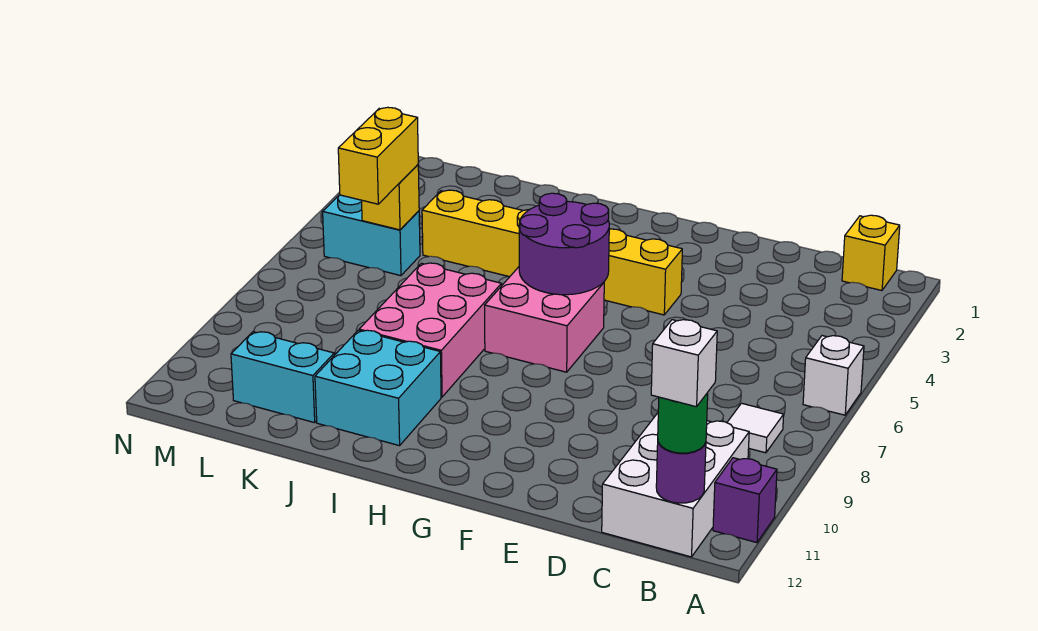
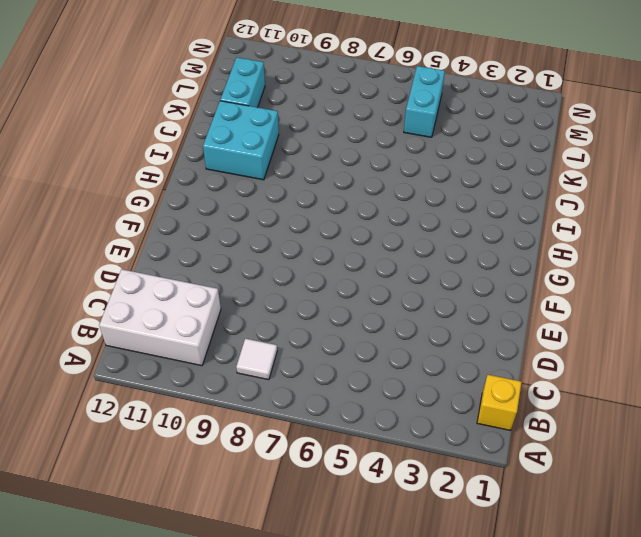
none -> white 1x1 brick [803,336,864,415]
none -> purple 1x1 brick [713,458,777,543]
none -> yellow 1x6 brick [422,190,682,315]

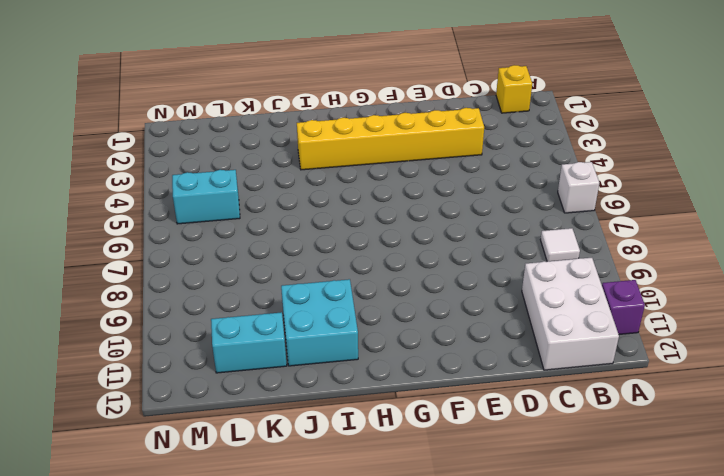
yellow 1x6 brick [297,108,484,170] -> yellow 1x6 brick moved to [422,190,682,315]
none -> pink 2x2 brick [485,267,604,372]
none -> pink 2x3 brick [359,263,502,397]
none -> purple 1x1 round brick [656,443,706,503]

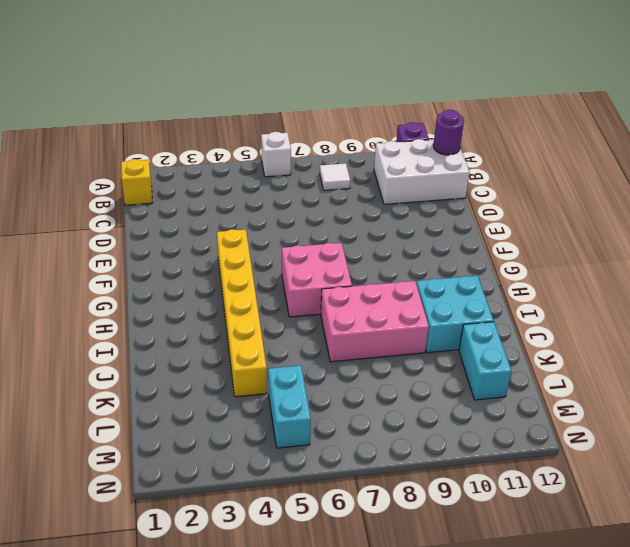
none -> purple 2x2 round brick [519,193,609,295]
none -> yellow 1x1 brick [362,165,419,230]
none -> green 1x1 round brick [658,393,708,453]

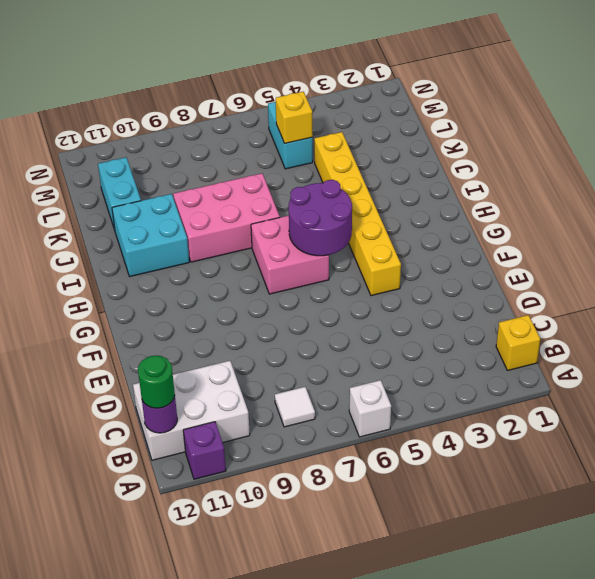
none -> yellow 1x2 brick [338,107,418,204]
none -> white 1x1 brick [651,320,717,407]

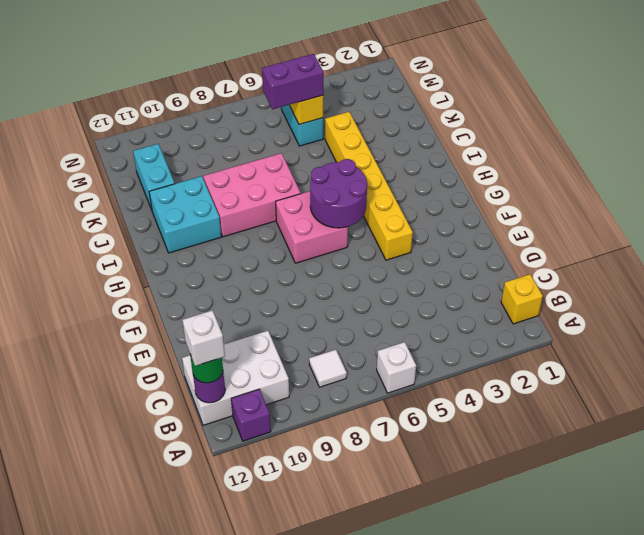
purple 1x2 brick [262,54,323,109] -> yellow 1x2 brick [338,107,418,204]

